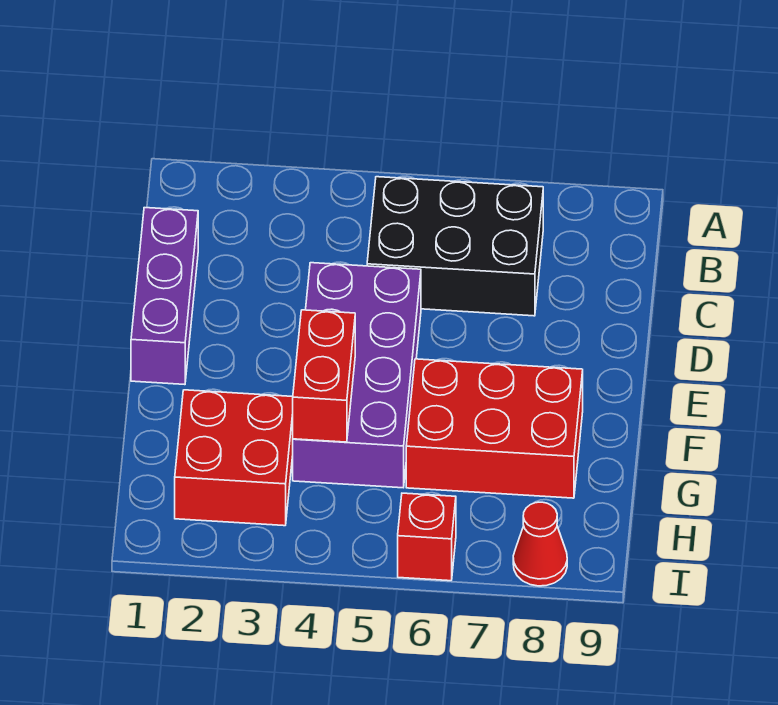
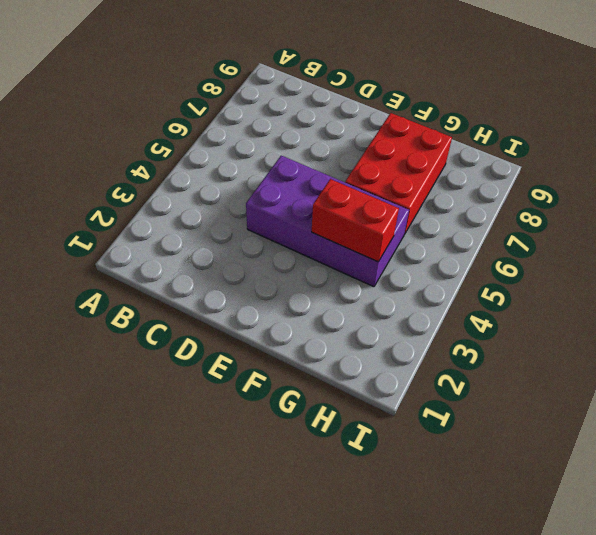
none -> black 2x3 brick [367,177,543,316]
none -> purple 1x3 brick [131,208,198,385]

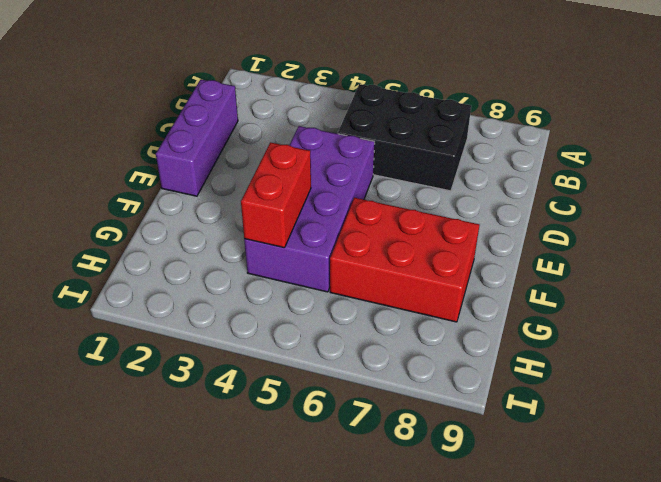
none -> red 2x2 brick [175,390,293,526]
none -> red 1x1 brick [398,493,456,581]

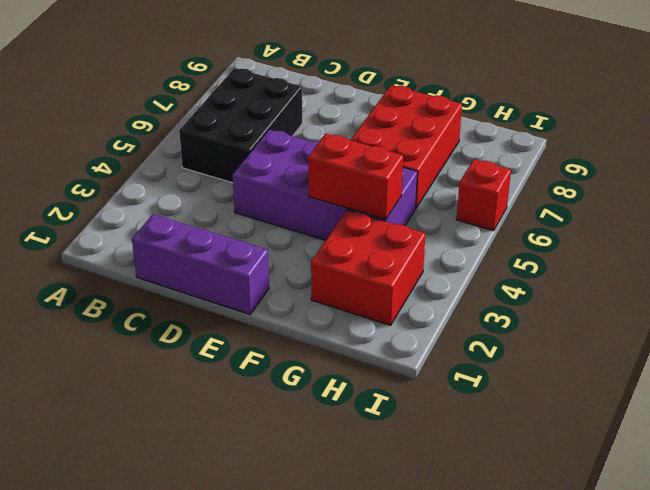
none -> red 1x1 cone [513,502,567,586]

